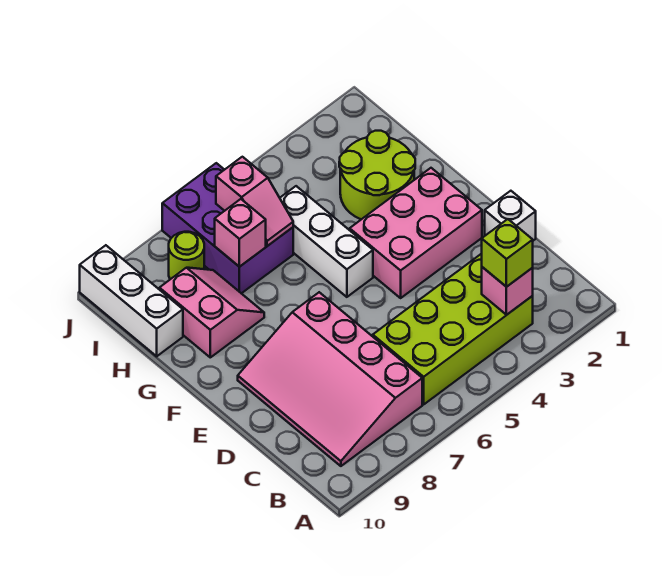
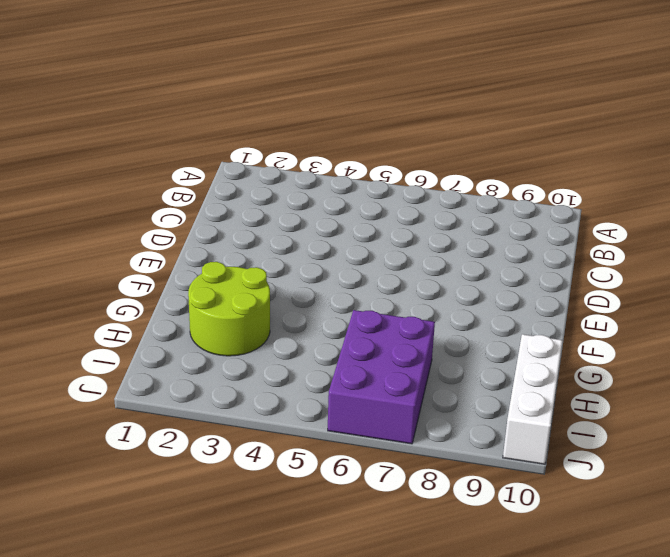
none -> lime 2x4 brick [373,254,533,404]
none -> pink 3x4 slope [238,292,422,466]
none -> white 1x1 brick [485,191,536,241]

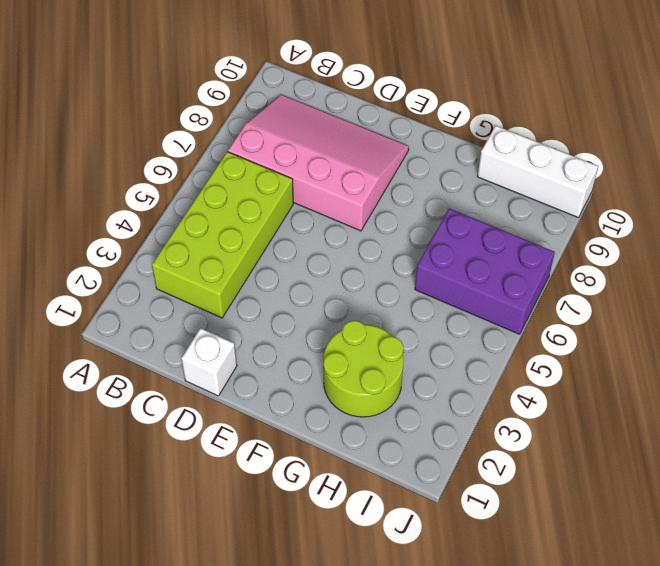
none -> pink 2x3 brick [350,168,482,298]
none -> white 1x3 brick [280,186,373,297]
none -> pink 2x2 slope [159,268,264,357]

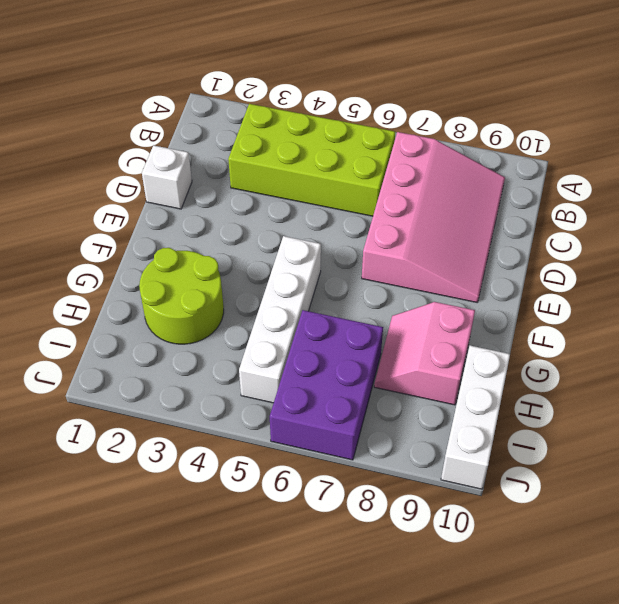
white 1x4 brick [239,236,321,403] -> white 1x3 brick [280,186,373,297]
none -> pink 2x3 brick [350,168,482,298]
none -> lime 1x1 round brick [169,232,204,279]
none -> pink 1x1 brick [482,267,533,315]

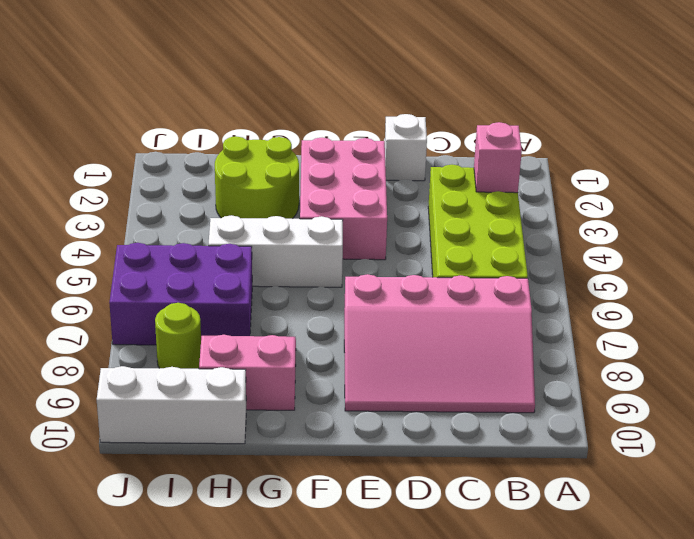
none -> pink 1x2 slope [216,157,293,246]
none -> pink 1x1 brick [215,199,266,267]
none -> lime 1x1 brick [482,219,533,287]

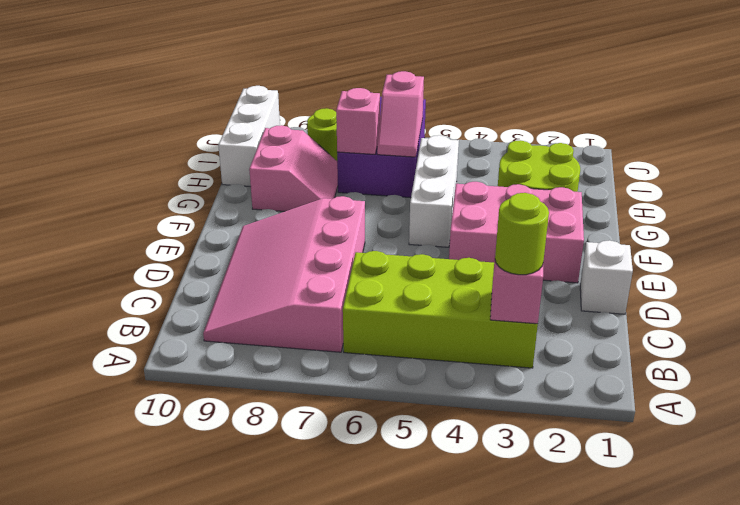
lime 1x1 round brick [495,193,549,275] -> lime 1x1 brick [482,219,533,287]

